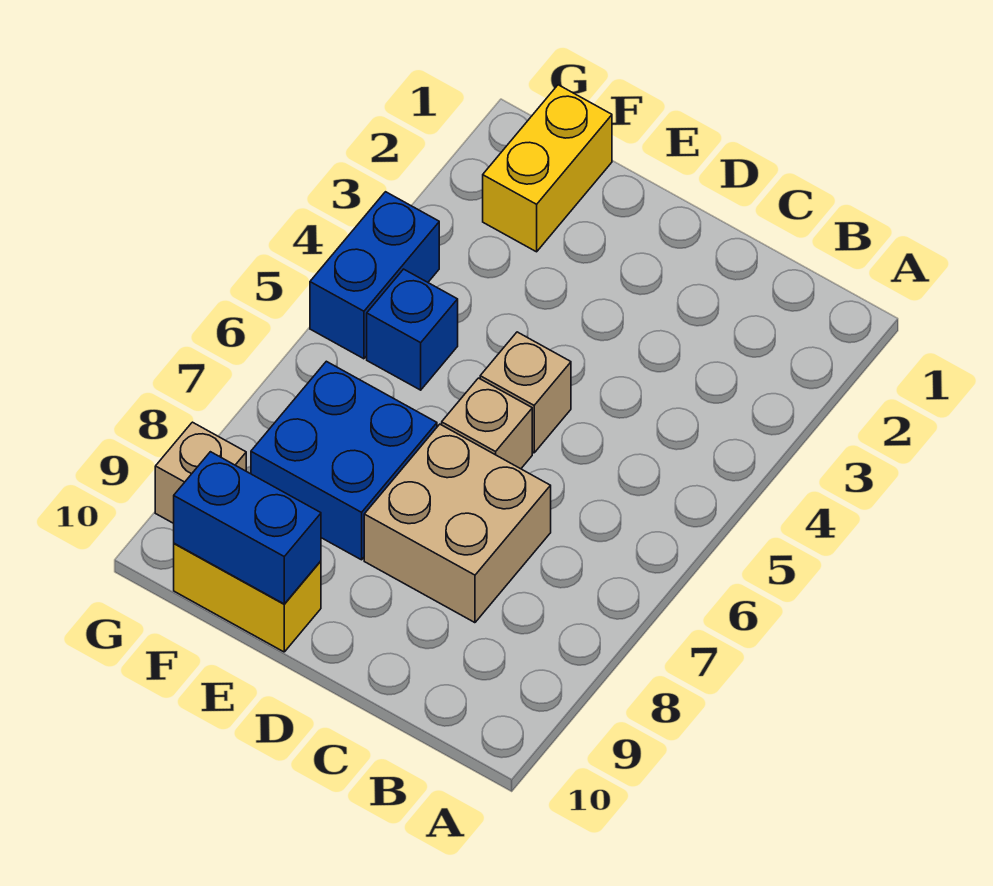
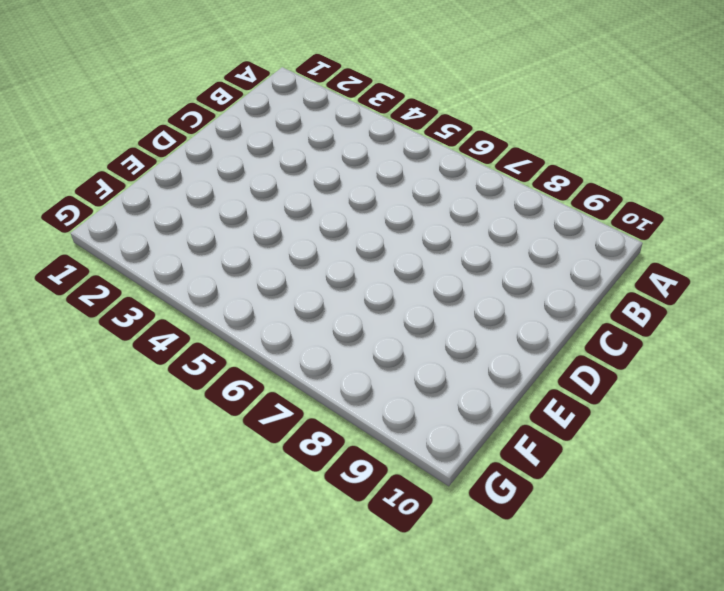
none -> tan 2x2 brick [364,424,551,623]
none -> tan 1x1 brick [480,332,571,453]

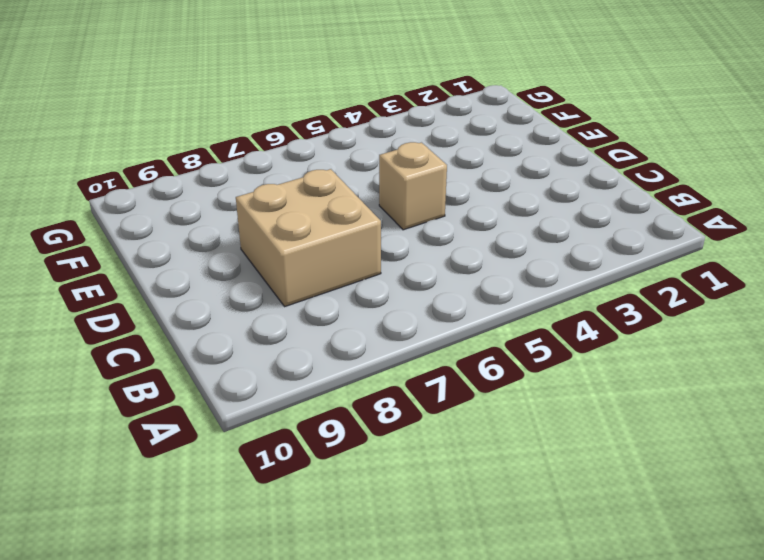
none -> tan 1x1 brick [442,378,532,469]
none -> blue 2x2 brick [251,361,437,560]

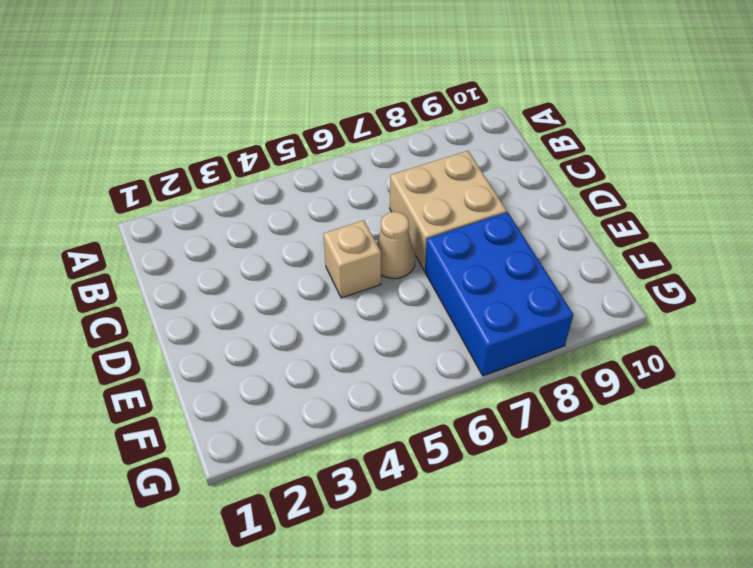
tan 1x1 cone [377,212,415,279] -> tan 1x1 brick [442,378,532,469]
blue 2x3 brick [425,212,573,376] -> blue 2x2 brick [251,361,437,560]
none -> yellow 1x2 brick [174,543,321,652]
none -> yellow 1x2 brick [483,85,612,252]

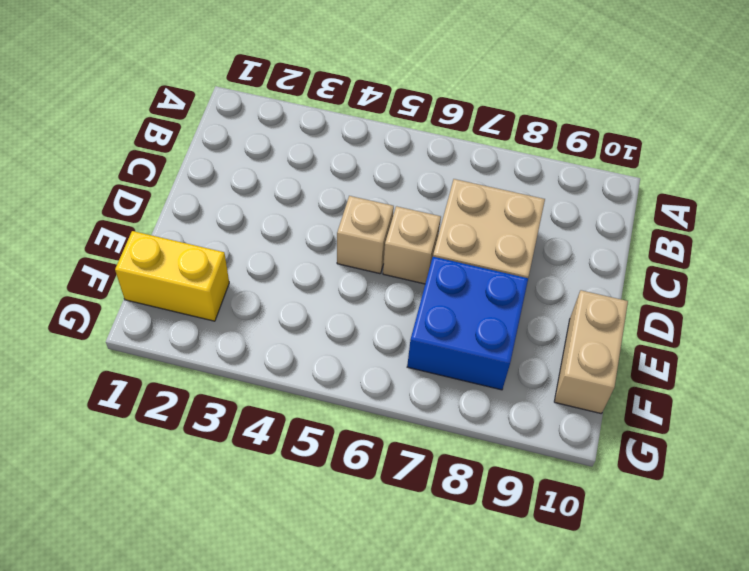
tan 1x2 brick [554,290,628,414] -> yellow 1x2 brick [174,543,321,652]
none -> blue 1x1 brick [367,269,458,390]
none -> blue 1x2 brick [310,192,439,359]

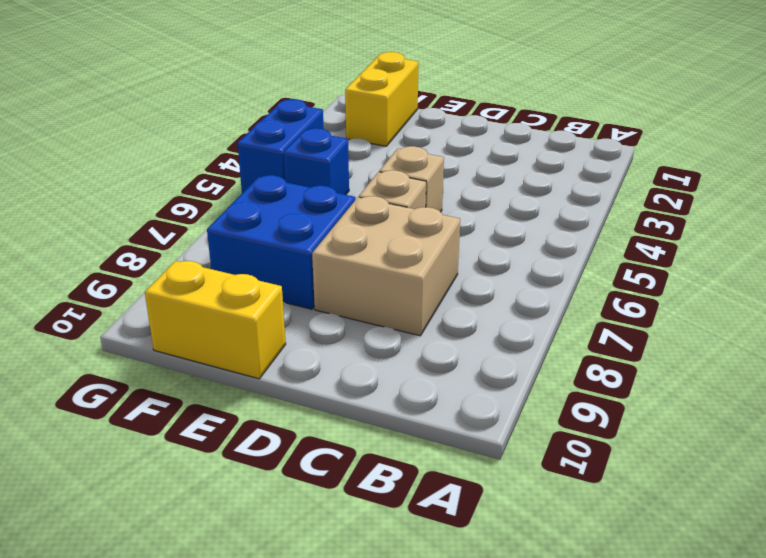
none -> tan 1x1 brick [155,422,246,523]
none -> blue 1x2 brick [174,452,321,604]

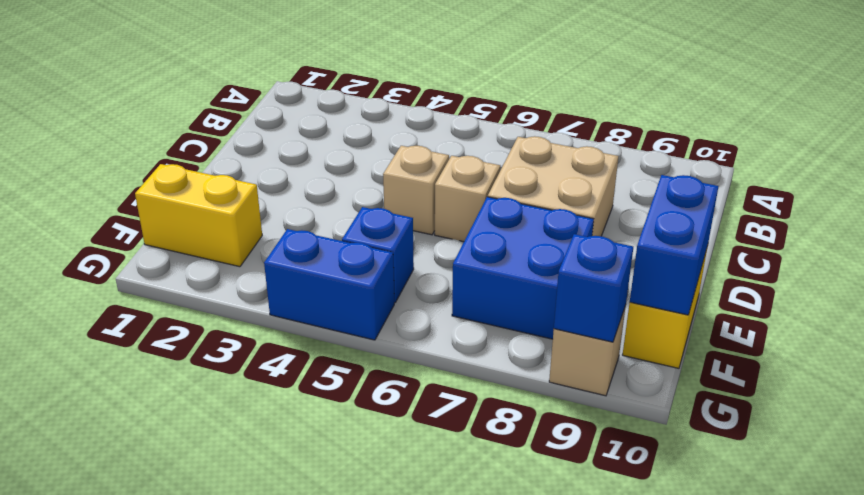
blue 1x1 brick [554,234,633,342] -> none

